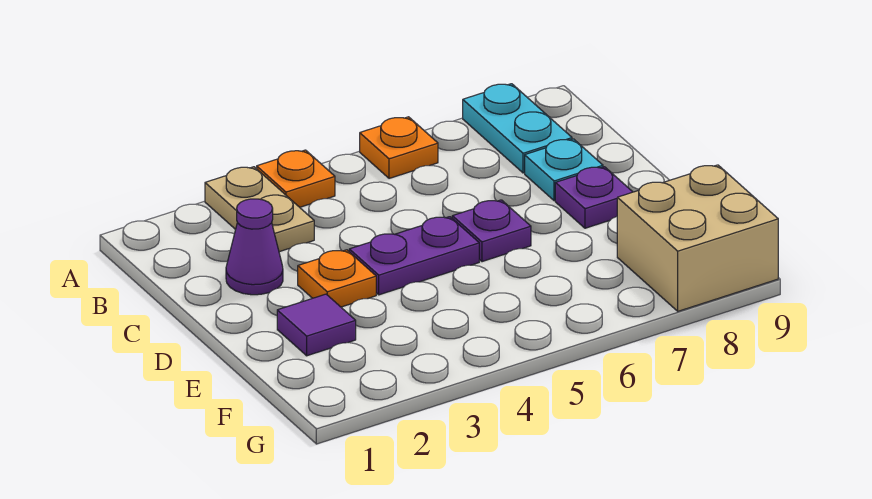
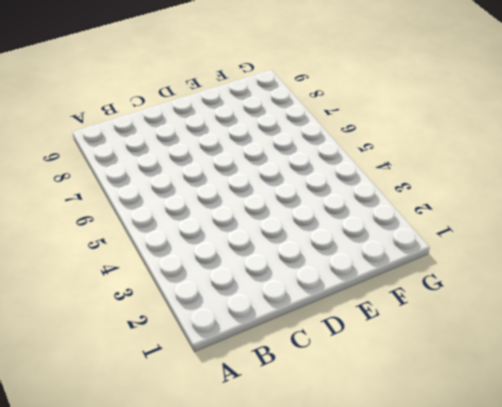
none -> tan 1x2 plate [205,167,314,252]
none -> orange 1x1 plate [257,150,335,207]
none -> orange 1x1 plate [360,117,438,178]

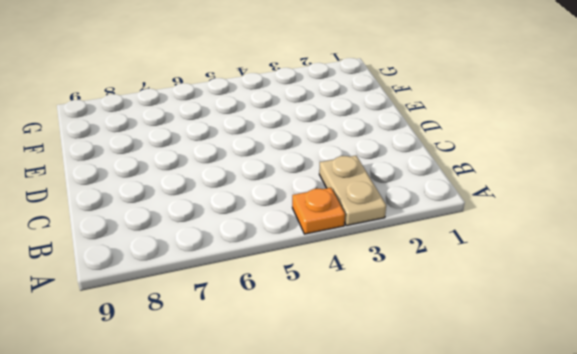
none -> orange 1x1 plate [360,117,438,178]
none -> cyan 1x2 plate [463,84,572,173]
none -> purple 1x1 cone [226,199,283,295]

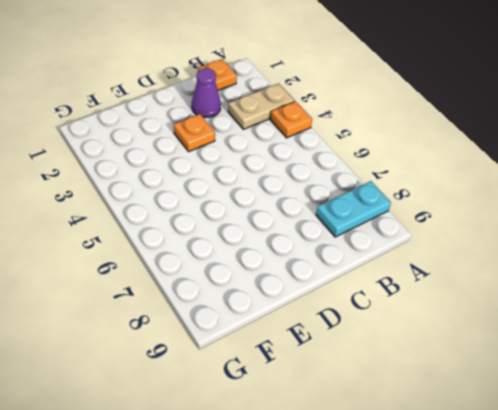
orange 1x1 plate [198,59,237,90] -> orange 1x1 plate moved to [360,117,438,178]
none -> cyan 1x1 plate [525,139,603,201]
none -> purple 1x2 plate [349,217,479,295]
none -> purple 1x1 plate [452,200,531,262]

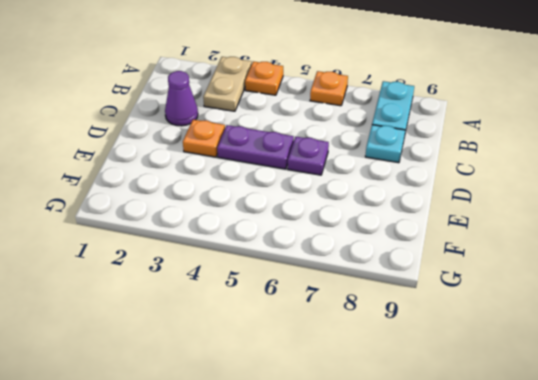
none -> purple 1x1 plate [555,167,632,228]
none -> purple 1x1 tile [277,294,356,356]
none -> tan 2x2 brick [617,165,778,311]

